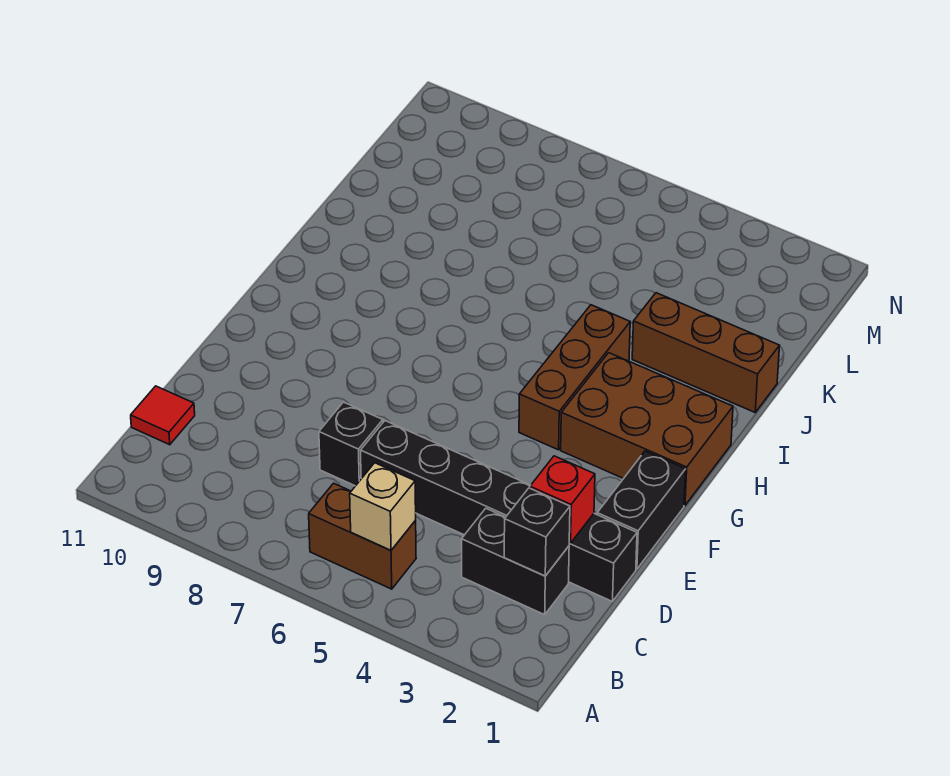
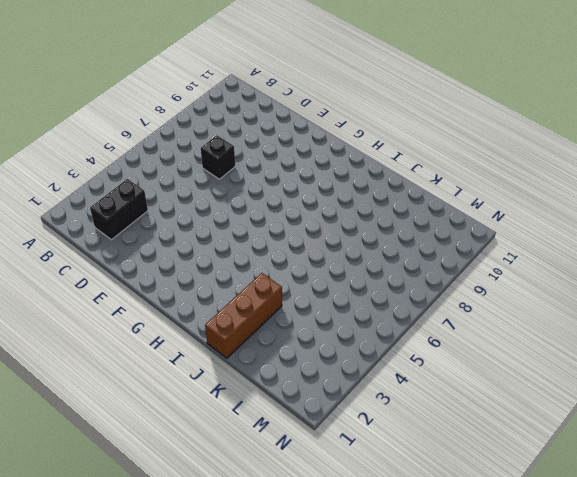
none -> brown 1x2 brick [309,483,416,589]
none -> red 1x1 tile [131,386,195,445]
none -> black 1x6 brick [361,421,637,602]

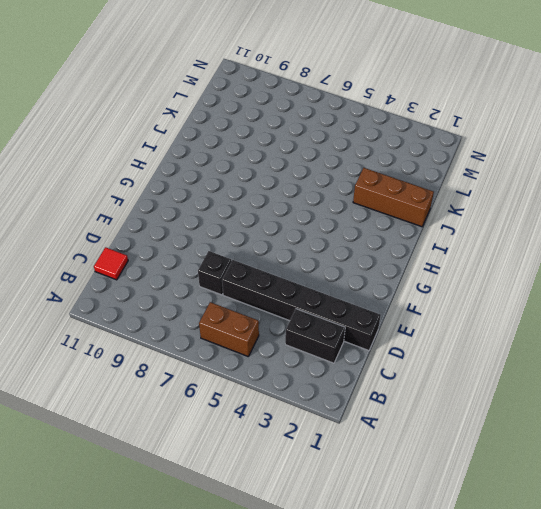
none -> black 1x2 brick [597,451,686,569]
none -> brown 2x3 brick [561,353,733,505]
none -> brown 1x3 brick [519,305,630,450]

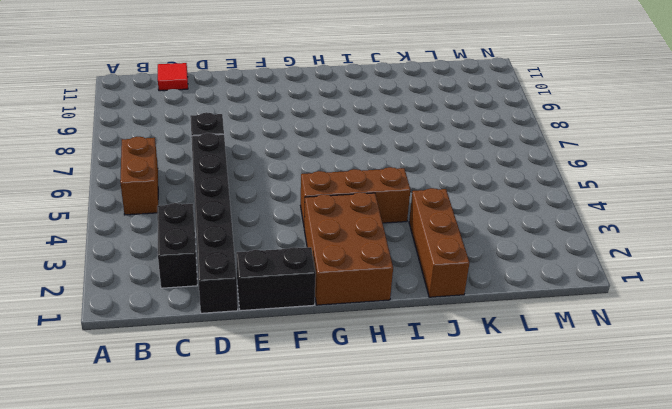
none -> tan 1x1 brick [350,463,416,550]
none -> black 1x1 brick [504,488,570,576]
none -> red 1x1 brick [530,456,595,543]

